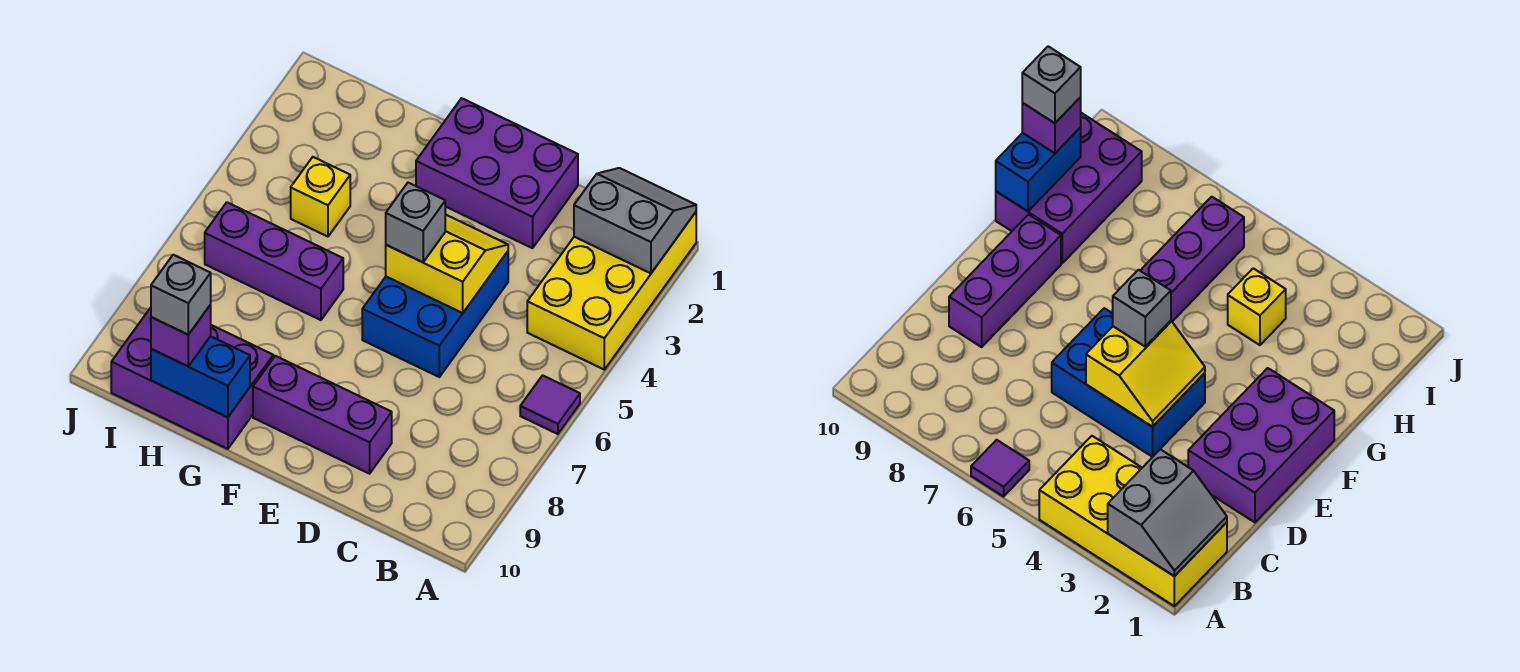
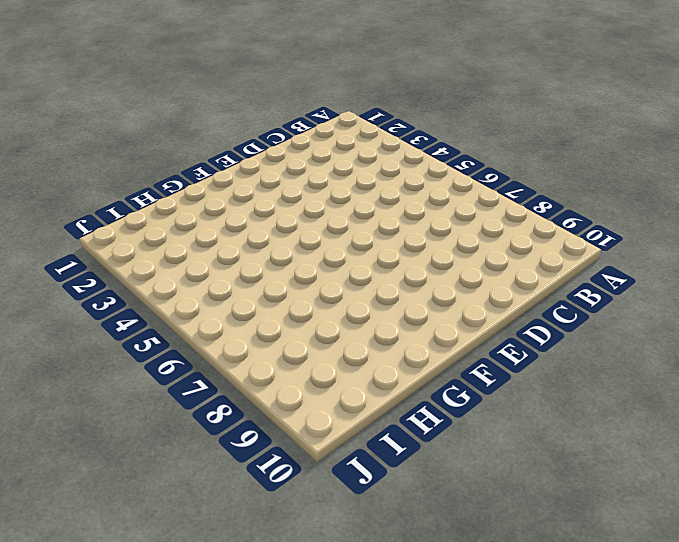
none -> yellow 2x4 brick [527,212,696,369]
none -> purple 1x1 tile [520,375,580,434]
none -> purple 2x3 brick [416,98,578,248]

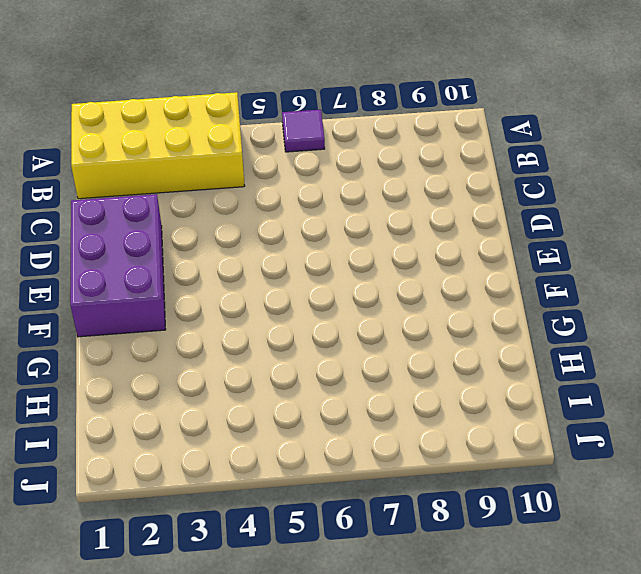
none -> blue 2x3 brick [362,251,508,377]
none -> purple 1x3 brick [253,356,392,474]
none -> purple 1x3 brick [205,202,343,320]

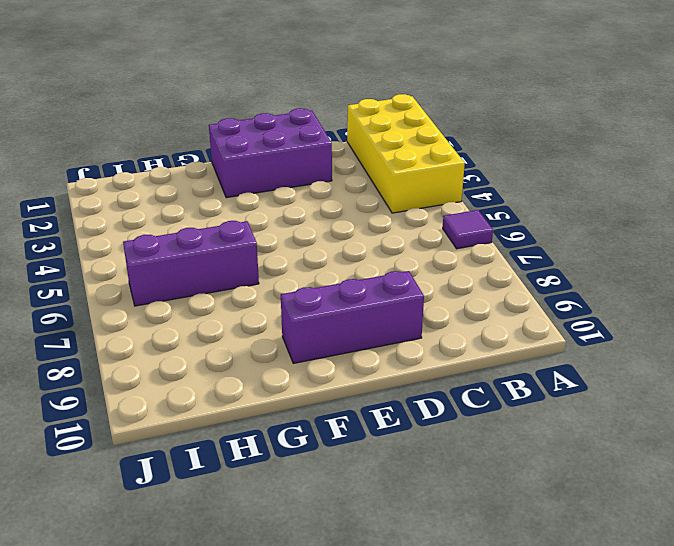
none -> blue 2x3 brick [362,251,508,377]
none -> purple 2x3 brick [111,308,273,449]
none -> yellow 1x1 brick [291,157,350,237]

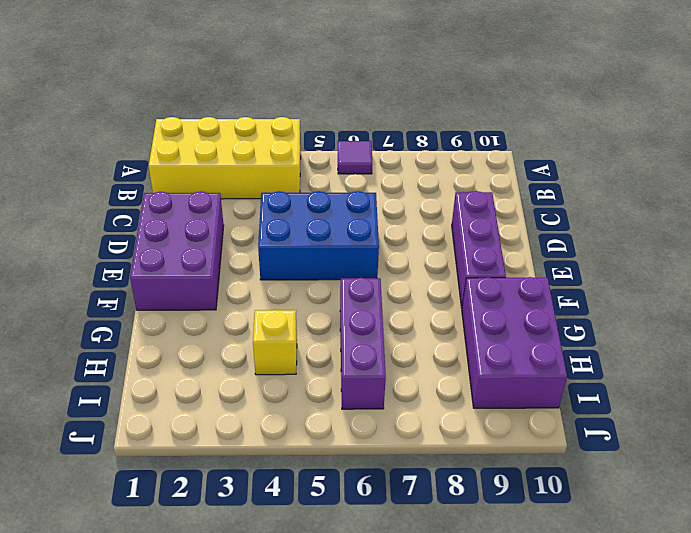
none -> grey 2x2 slope [574,168,696,273]
none -> yellow 2x2 slope [386,214,508,313]
none -> blue 1x2 brick [151,336,250,417]

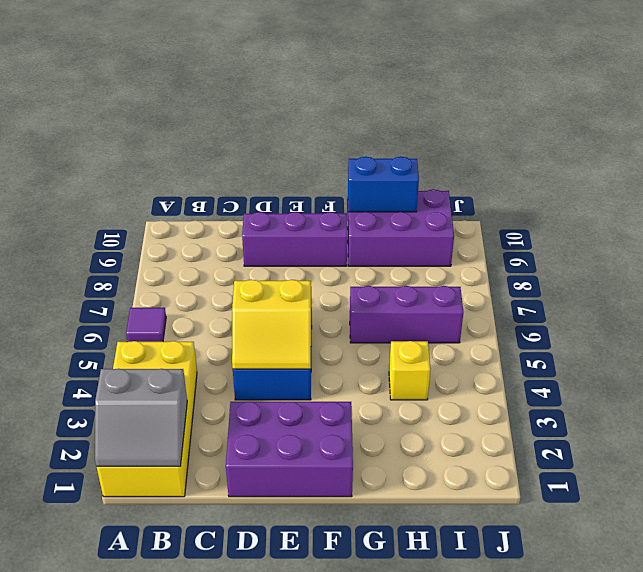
none -> grey 1x1 brick [386,183,445,262]
none -> purple 1x1 brick [151,305,211,366]
none -> grey 1x1 brick [151,255,211,335]

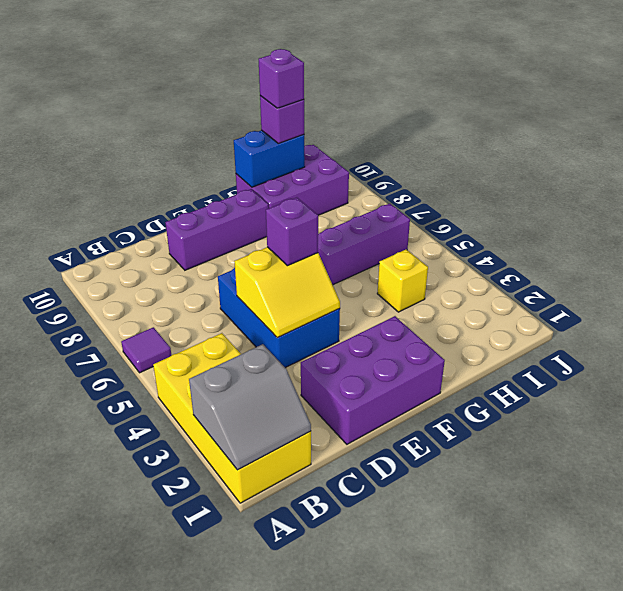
purple 1x1 brick [266,198,318,266] -> grey 1x1 brick [386,183,445,262]
purple 1x1 brick [259,49,304,108] -> grey 1x1 brick [151,255,211,335]

